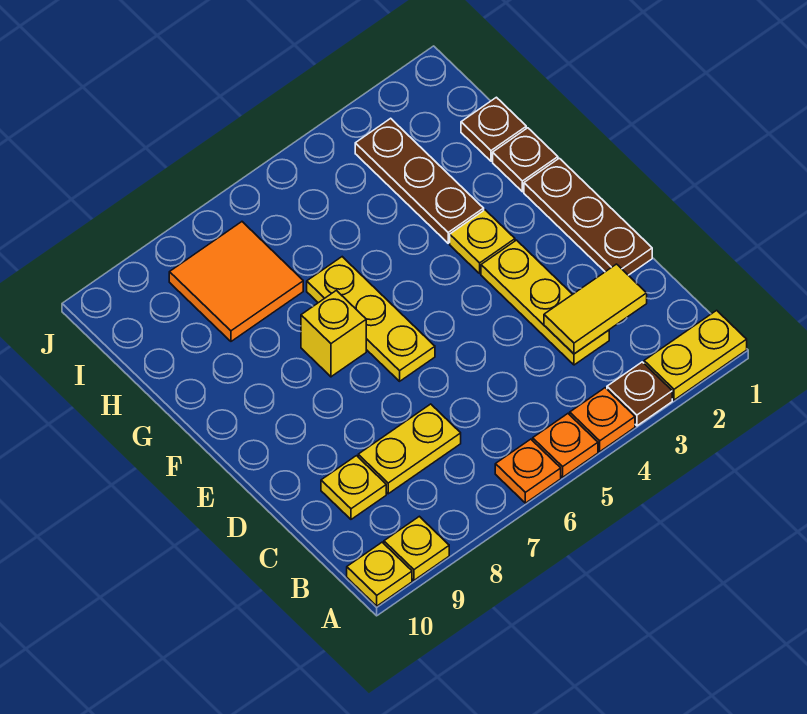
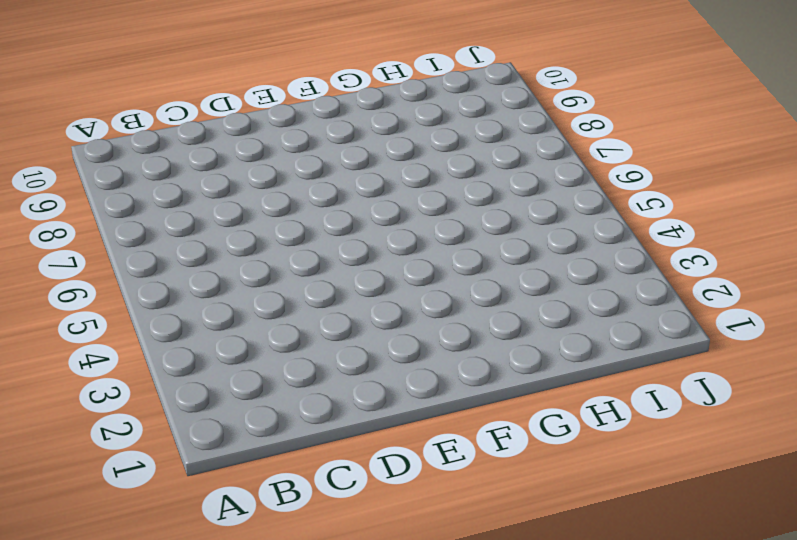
none -> yellow 1x2 plate [644,310,747,400]
none -> brown 1x1 plate [607,362,672,426]
none -> orange 1x1 plate [570,388,635,451]

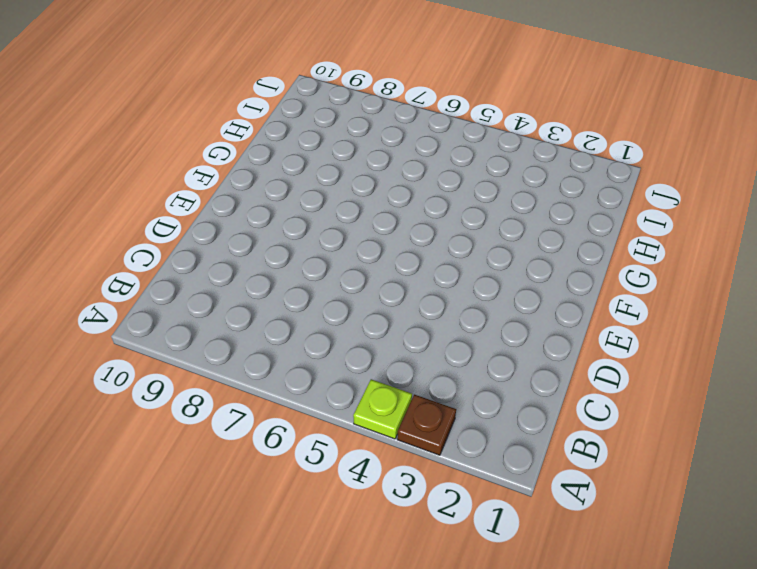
lime 1x1 plate [353,379,412,439] -> orange 1x1 plate [570,388,635,451]
none -> yellow 1x2 plate [644,310,747,400]
none -> orange 1x1 plate [533,414,598,477]
none -> orange 1x1 plate [495,439,561,503]

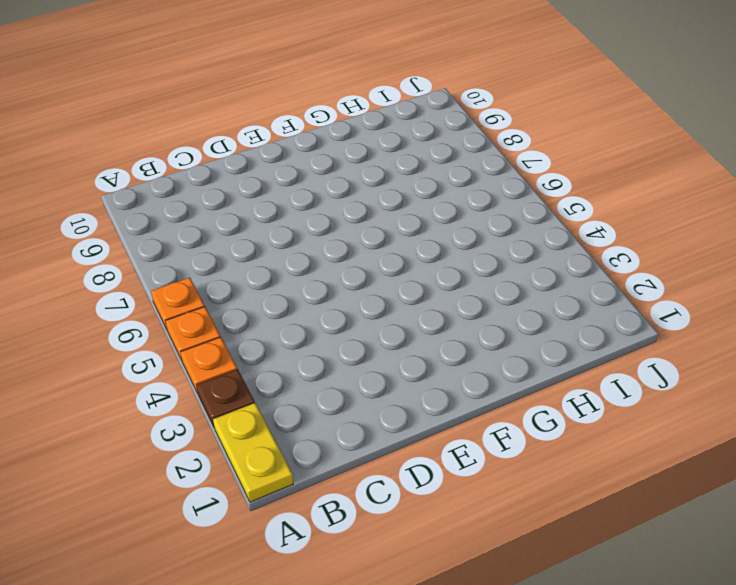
none -> yellow 1x1 plate [384,516,449,580]
none -> yellow 1x1 plate [347,542,412,606]
none -> yellow 1x3 plate [481,240,609,365]

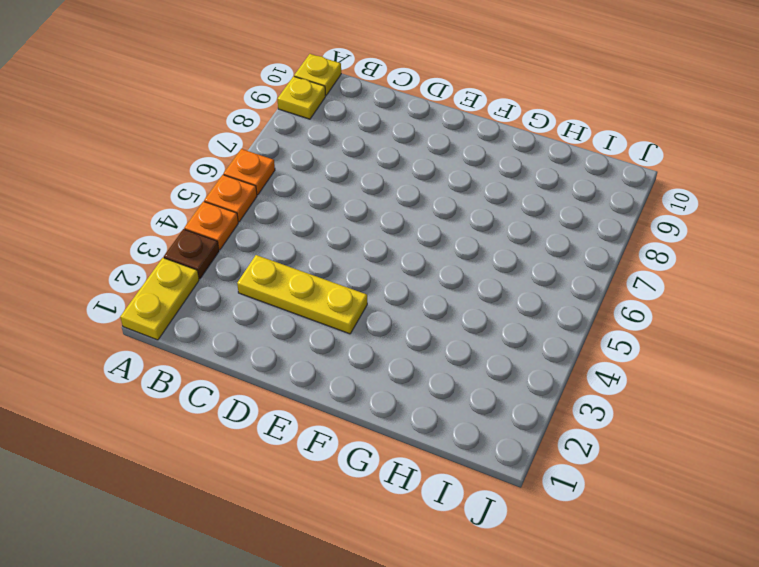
none -> yellow 1x2 plate [358,404,461,494]
none -> yellow 1x1 plate [321,456,386,519]
none -> brown 1x3 plate [524,158,652,275]

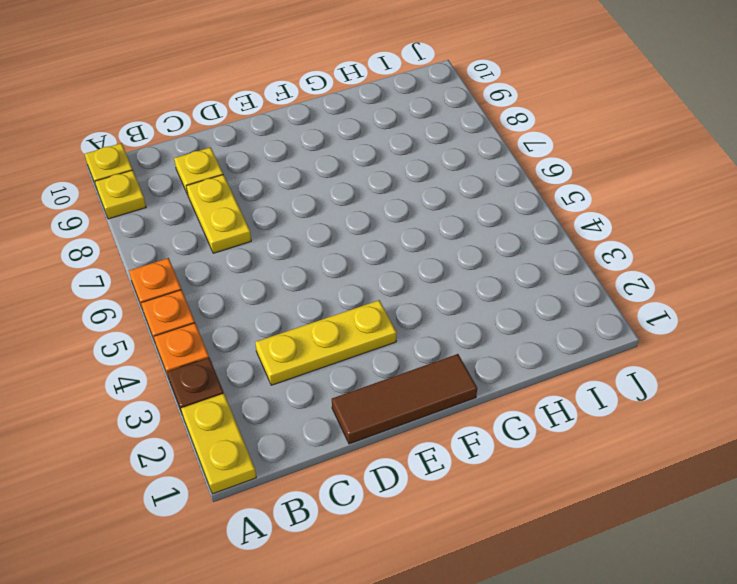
brown 1x3 tile [332,354,477,444] -> brown 1x3 plate [524,158,652,275]
none -> yellow 1x3 plate [307,257,435,381]
none -> yellow 1x1 plate [450,210,515,273]
none -> yellow 1x1 brick [301,290,366,377]

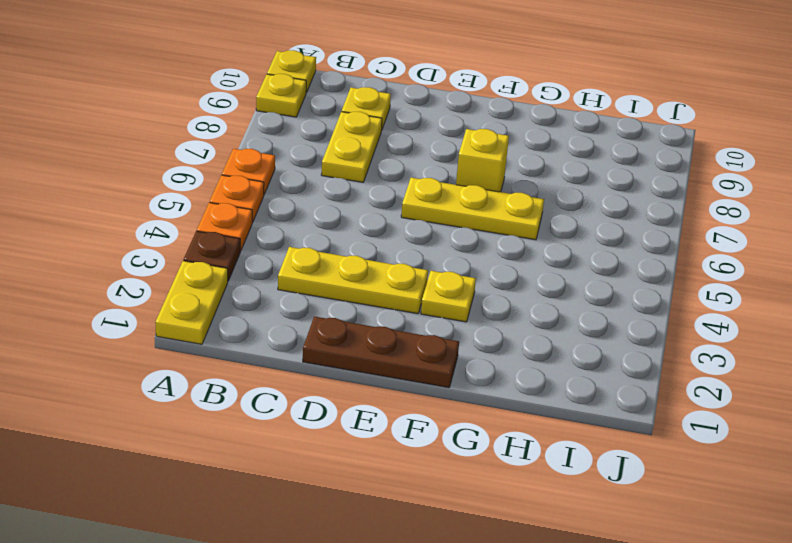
none -> brown 1x1 plate [493,128,558,192]
none -> brown 1x3 plate [355,118,484,243]
none -> brown 1x1 plate [461,97,526,161]

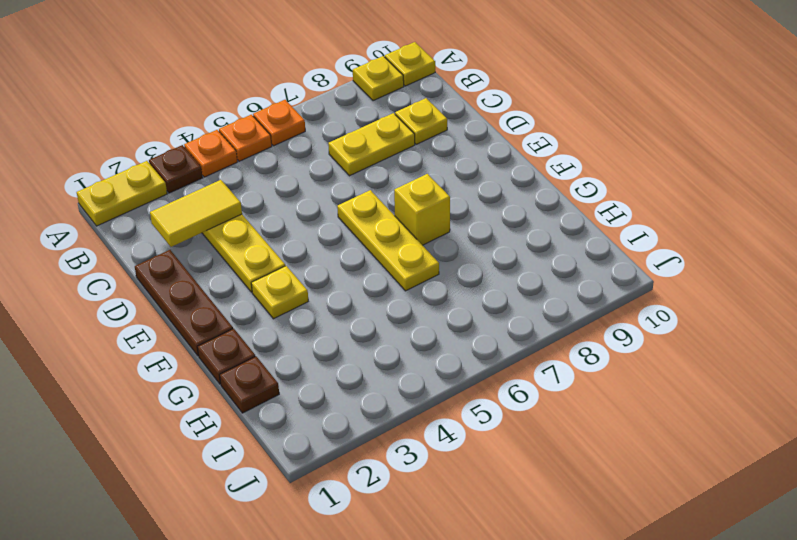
none -> brown 1x3 plate [355,118,484,243]
none -> orange 2x2 tile [169,222,303,341]

